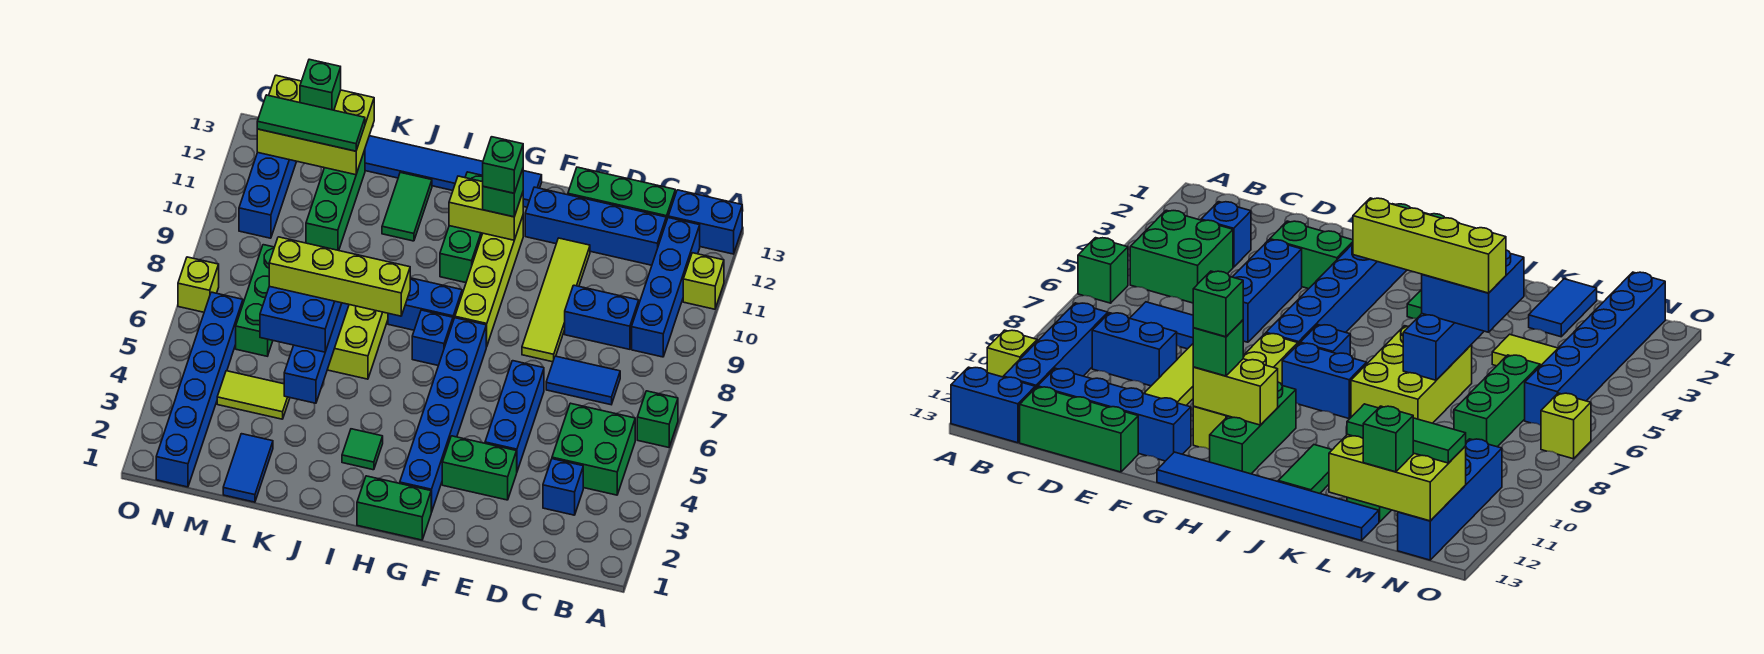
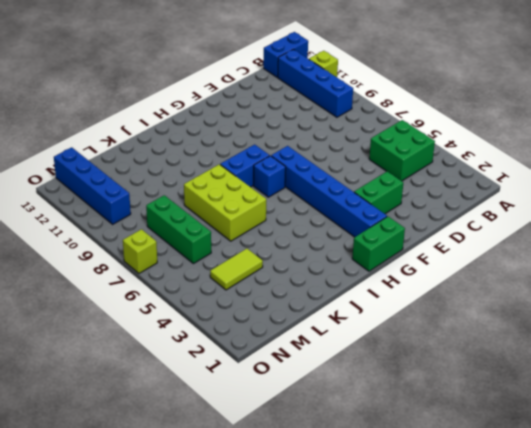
none -> green 1x1 brick [637,391,678,447]
none -> blue 1x1 brick [543,459,583,515]
none -> blue 1x2 tile [546,356,620,405]
none -> blue 1x2 brick [565,285,639,349]

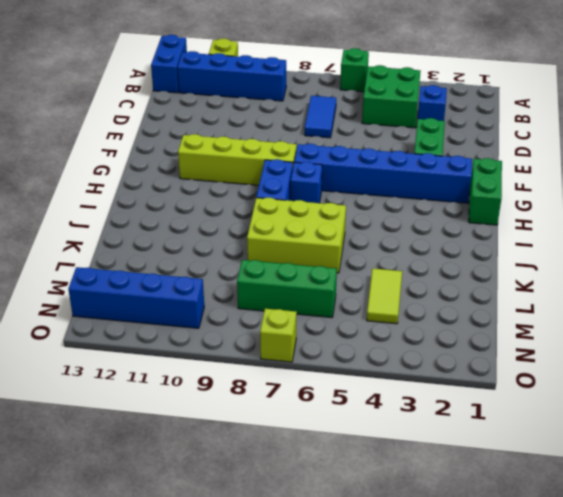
none -> blue 1x2 brick [565,285,639,349]
none -> blue 1x4 brick [525,187,666,265]
none -> green 1x3 brick [568,167,675,221]
none -> blue 1x3 brick [485,361,544,471]

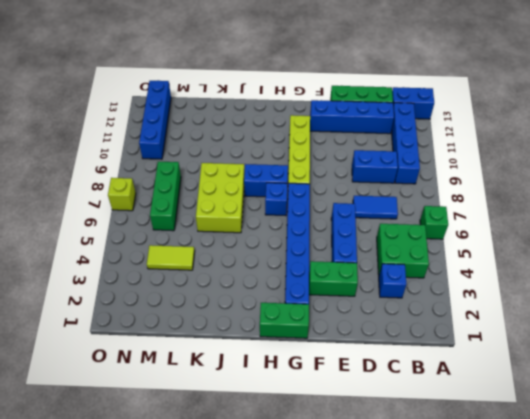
none -> lime 1x1 brick [683,253,724,309]
none -> lime 1x4 tile [522,238,590,362]
none -> blue 1x6 tile [365,136,542,207]
none -> green 1x3 brick [440,172,483,283]

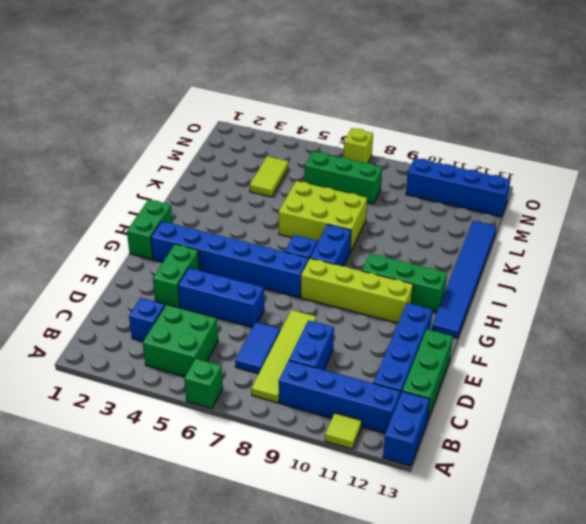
lime 1x1 tile [325,413,362,449] -> lime 1x1 brick [683,253,724,309]
lime 1x4 tile [251,310,316,403] -> lime 1x4 tile turned to [522,238,590,362]
none -> green 1x1 tile [342,429,383,470]
none -> green 1x2 tile [382,173,432,241]
none -> blue 1x2 tile [223,434,273,502]
none -> green 1x3 brick [306,150,365,251]

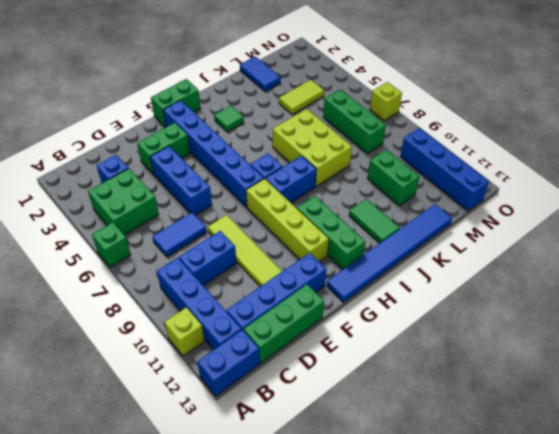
green 1x2 brick [367,149,420,206] -> green 1x3 brick [306,150,365,251]
none -> blue 1x6 brick [156,292,243,487]
none -> lime 1x2 brick [449,176,523,240]
none -> blue 1x4 brick [284,303,349,403]
none -> lime 2x3 brick [257,75,374,175]

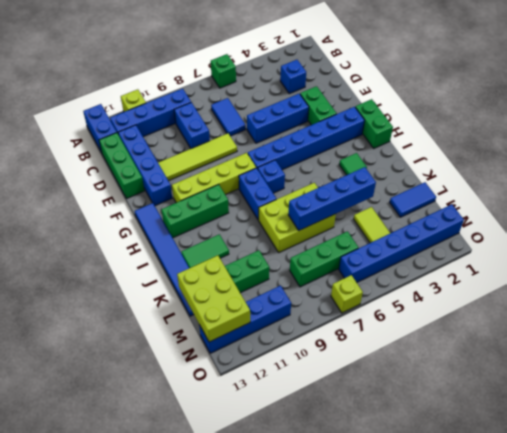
none -> green 2x2 brick [552,403,635,495]
none -> lime 1x2 brick [449,176,523,240]
none -> green 1x1 brick [483,169,523,217]
none -> blue 2x2 brick [260,286,342,352]

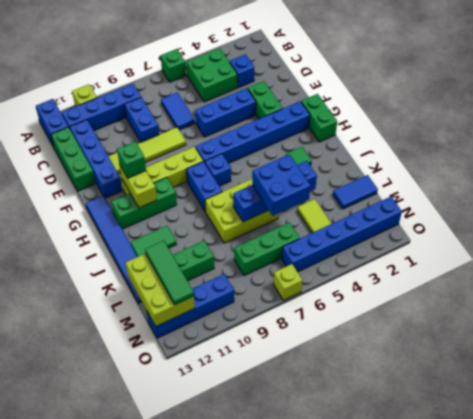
none -> green 1x1 brick [300,59,341,110]
none -> green 1x1 brick [483,137,523,193]
none -> lime 1x4 brick [269,237,410,316]

